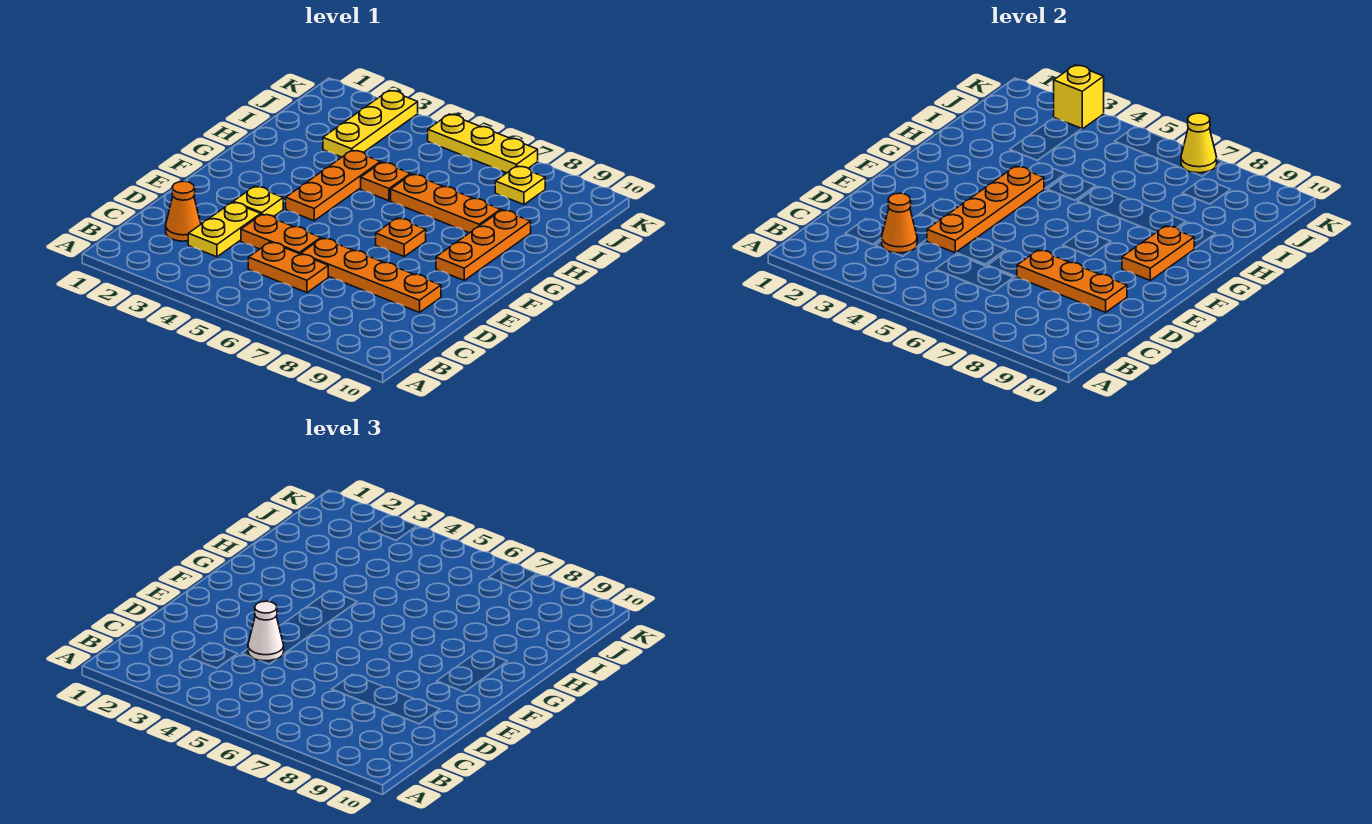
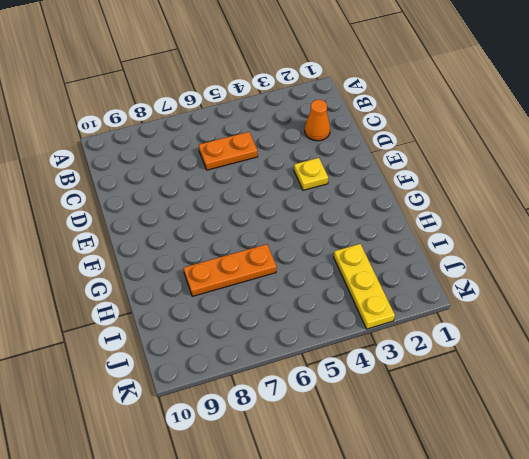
none -> yellow 1x2 plate [188,202,261,257]
none -> orange 1x2 plate [241,214,321,254]
none -> orange 1x4 plate [301,238,441,312]

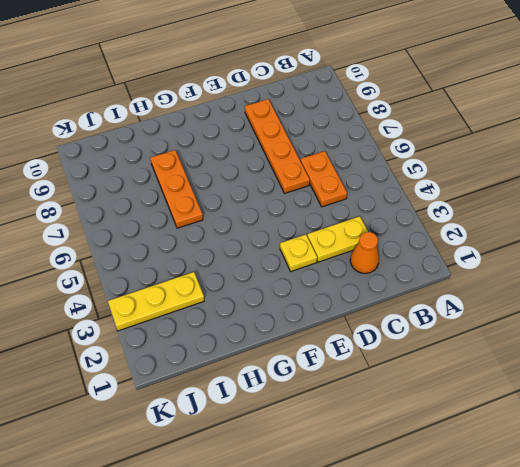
none -> orange 1x2 plate [241,214,321,254]
none -> orange 1x3 plate [286,150,380,221]
none -> orange 1x1 plate [376,218,426,256]

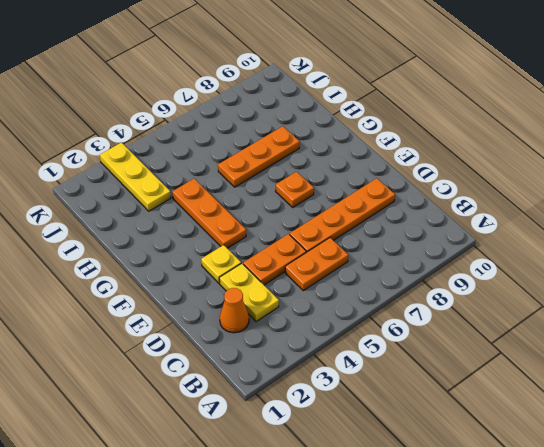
none -> orange 1x3 plate [436,210,531,280]
none -> orange 1x1 plate [361,162,411,201]
none -> yellow 1x1 plate [495,166,545,205]

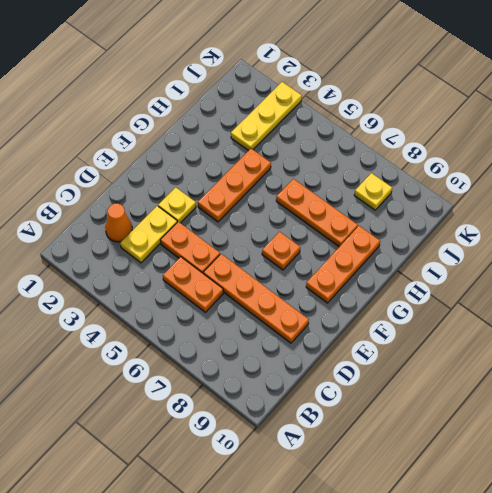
none -> orange 1x1 plate [361,162,411,201]
none -> yellow 1x3 plate [428,114,538,173]
none -> orange 1x1 cone [882,193,917,253]

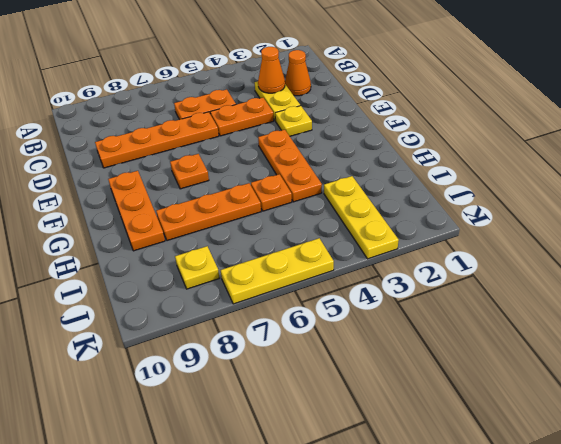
none -> orange 1x4 plate [927,166,1044,253]
none -> orange 1x3 plate [1017,250,1127,312]
none -> orange 1x2 plate [1122,226,1194,280]

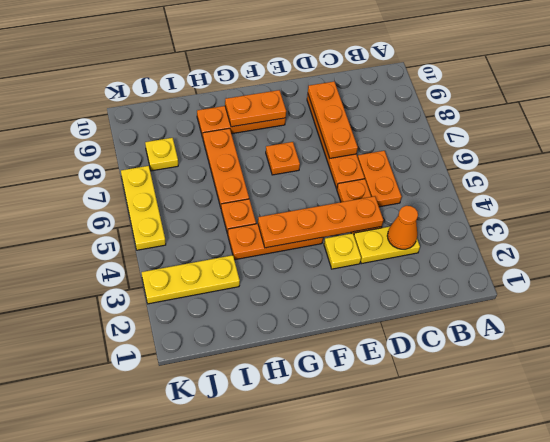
none -> orange 1x1 cone [166,181,201,241]
none -> yellow 1x1 brick [1054,65,1104,129]
none -> yellow 1x1 cone [1181,113,1217,173]

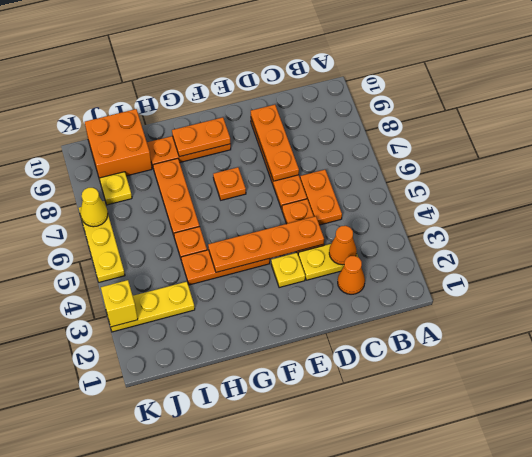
orange 2x2 brick [85,109,152,180] -> none
none -> white 1x1 cone [248,601,284,661]

